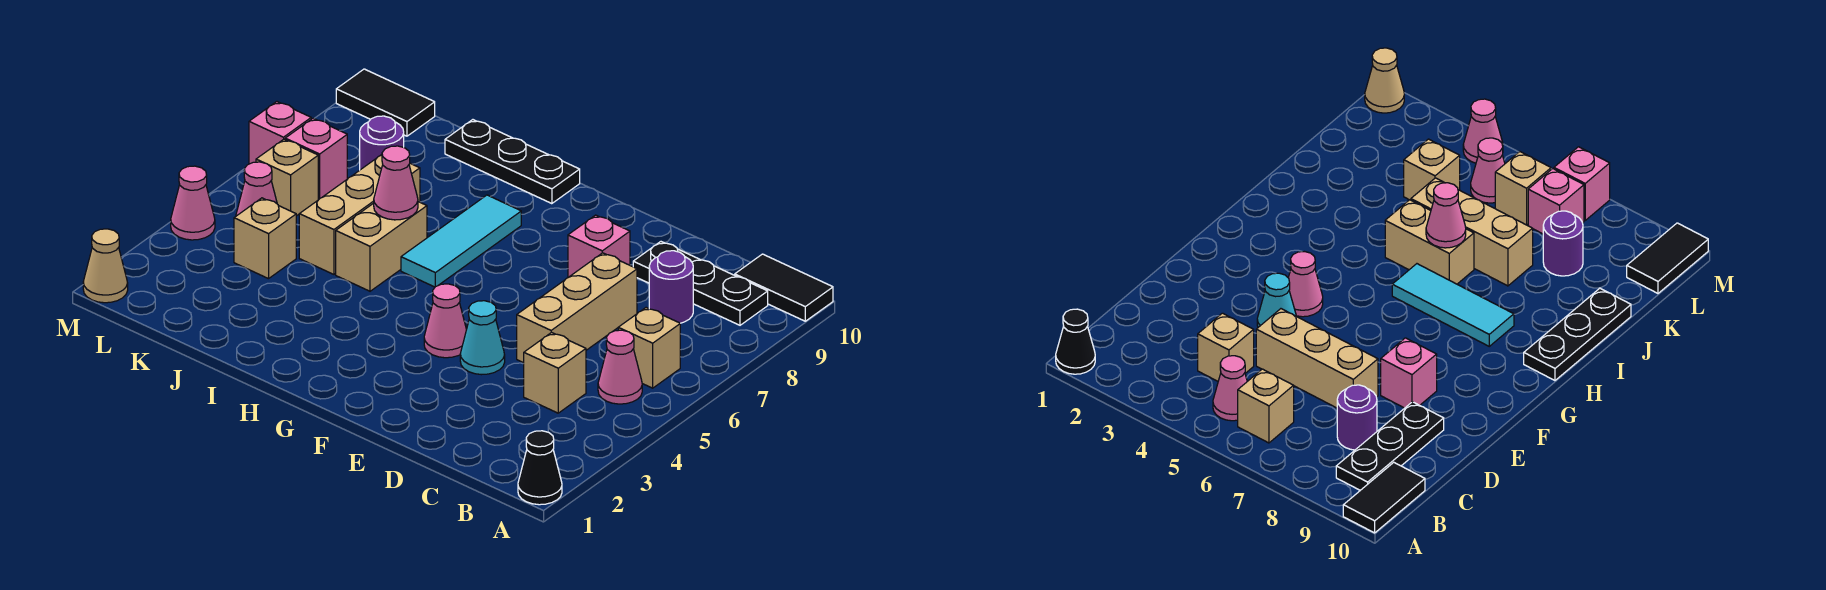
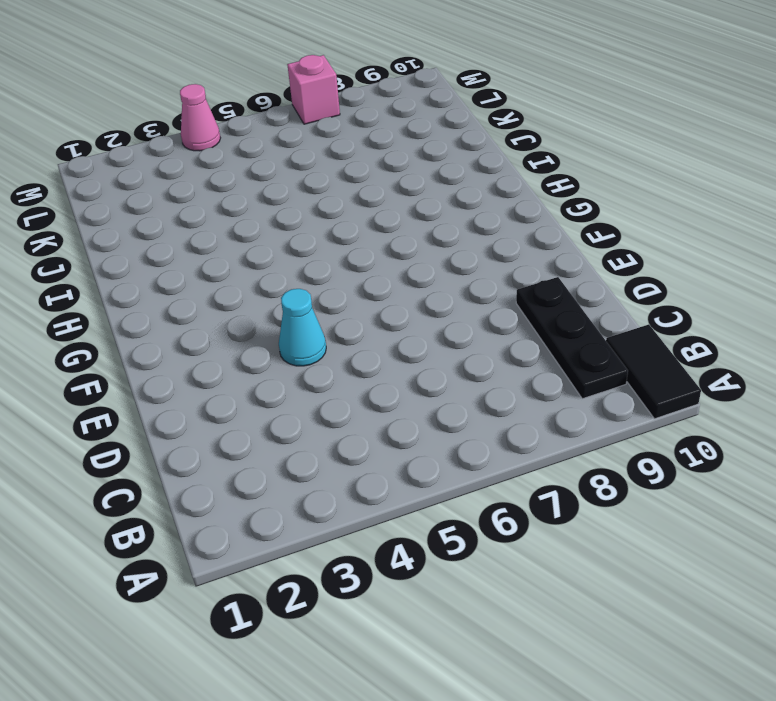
none -> black 1x1 cone [518,431,562,505]
none -> pink 1x1 cone [598,330,642,404]
none -> tan 1x1 brick [618,308,680,388]

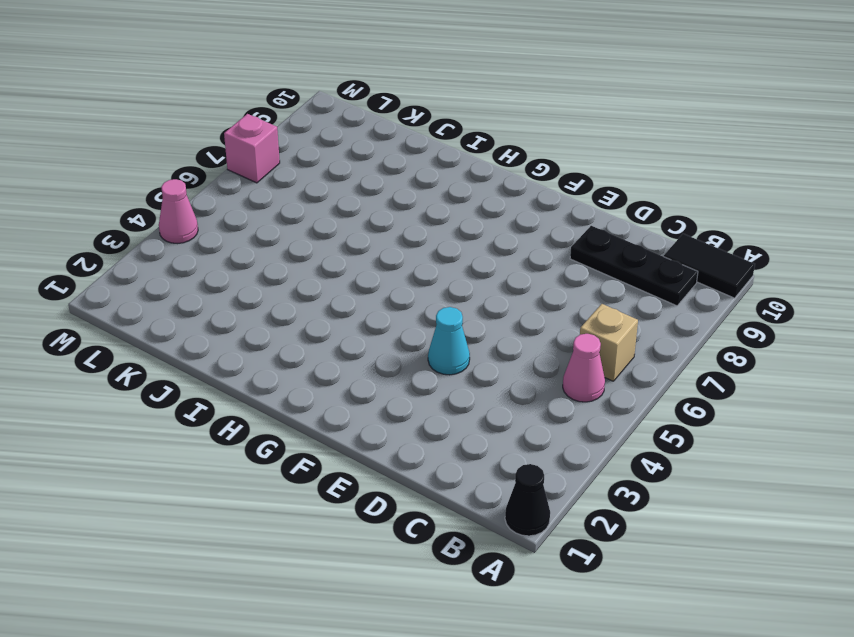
none -> tan 1x1 brick [524,332,586,413]
none -> purple 1x1 round brick [649,251,693,323]
none -> tan 1x3 brick [517,253,637,363]

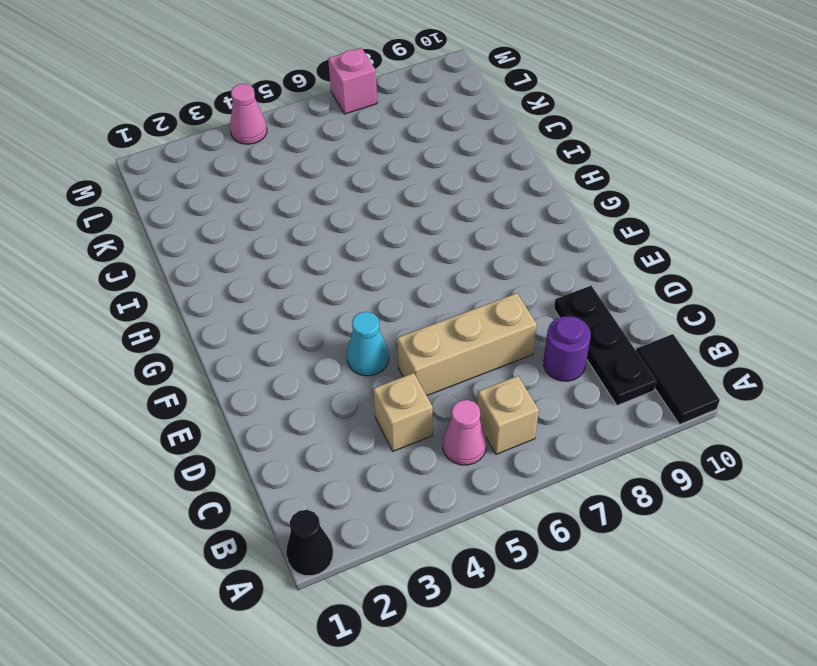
none -> pink 1x1 brick [568,215,630,277]
none -> pink 1x1 cone [424,284,467,358]
none -> cyan 1x3 tile [401,195,521,287]

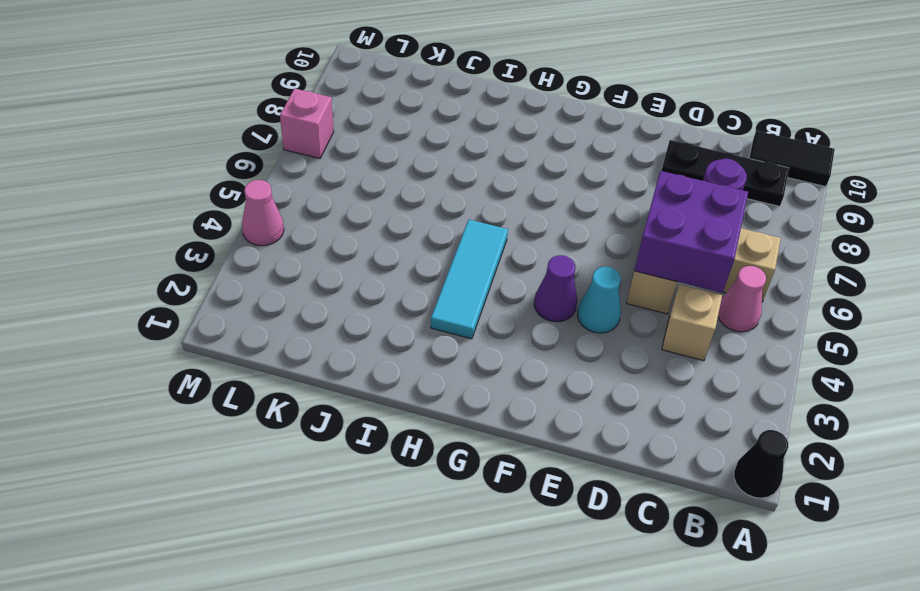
purple 2x2 brick [634,171,748,293] -> none
purple 1x1 cone [534,255,577,322] -> pink 1x1 cone [424,284,467,358]
cyan 1x3 tile [431,220,508,339] -> cyan 1x3 tile moved to [401,195,521,287]
none -> pink 1x1 brick [568,215,630,277]
none -> black 1x3 plate [445,120,580,204]
none -> tan 1x2 brick [336,202,427,291]

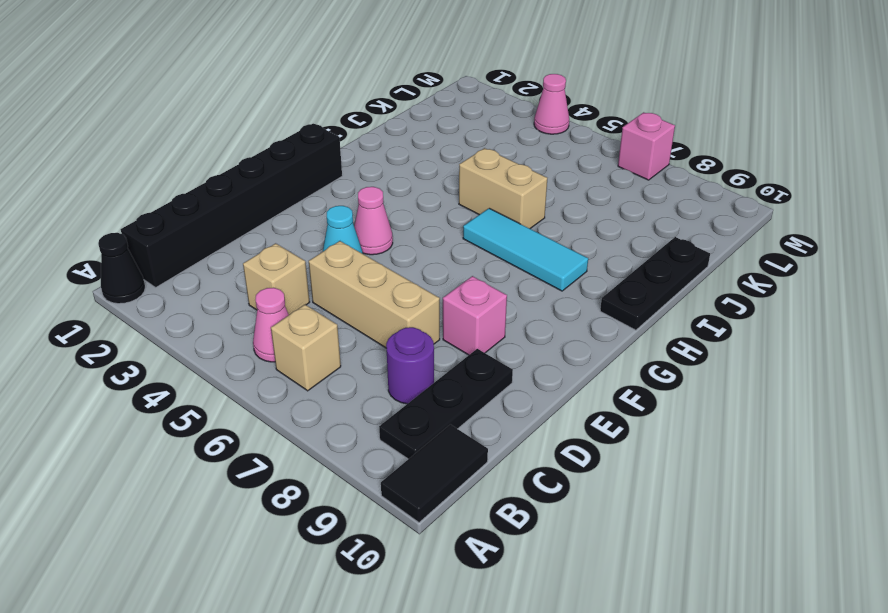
black 1x6 brick [121,124,342,287] -> none
none -> tan 1x3 brick [299,155,420,274]
none -> tan 1x1 brick [234,198,296,279]
none -> purple 1x1 round brick [360,116,404,170]

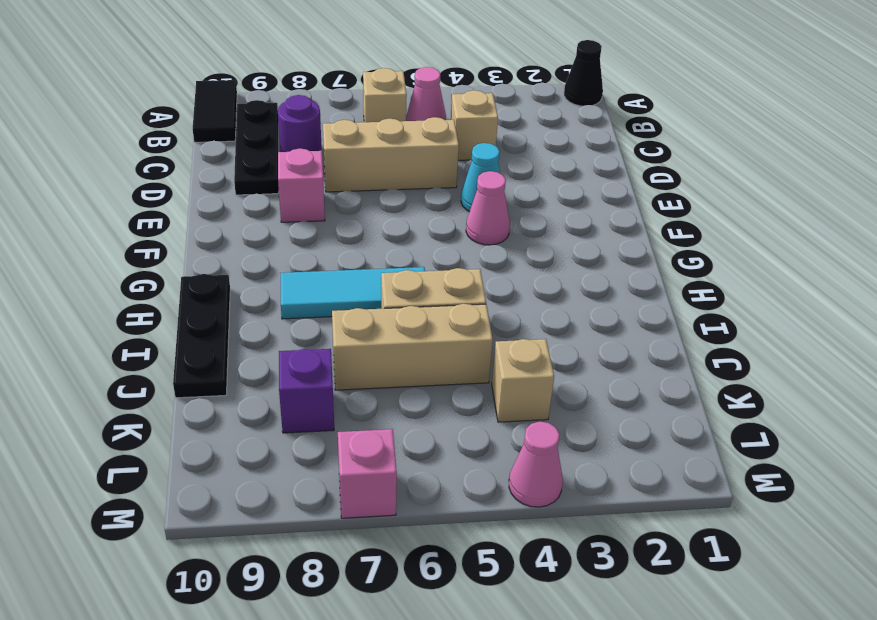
purple 1x1 brick [279,349,334,433] -> purple 1x1 round brick [360,116,404,170]
none -> pink 1x1 cone [236,162,277,216]
none -> tan 1x1 brick [256,139,318,216]
none -> pink 1x1 brick [285,118,347,199]

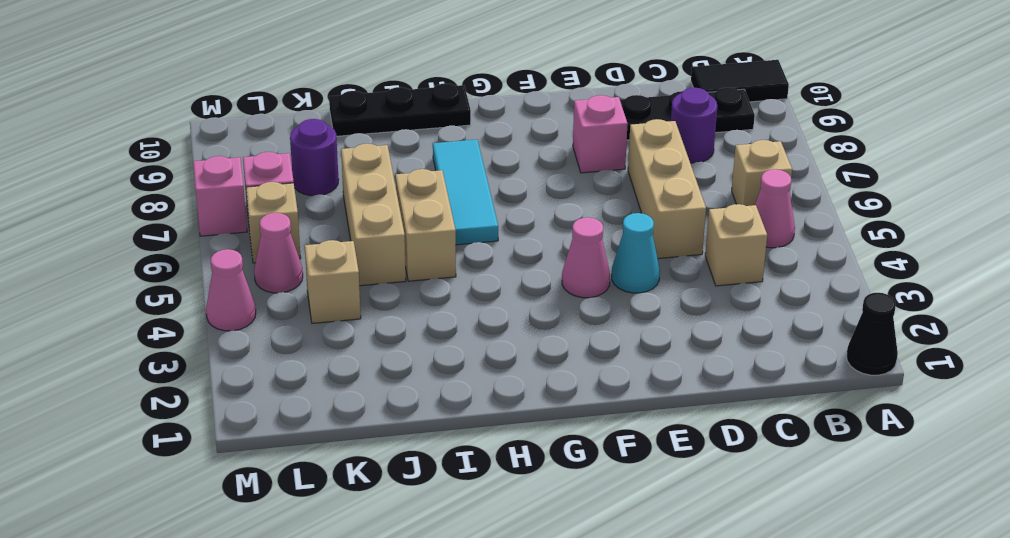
none -> black 1x2 tile [336,69,435,136]
none -> tan 1x1 cone [83,229,128,303]
none -> pink 1x1 cone [374,146,418,220]

